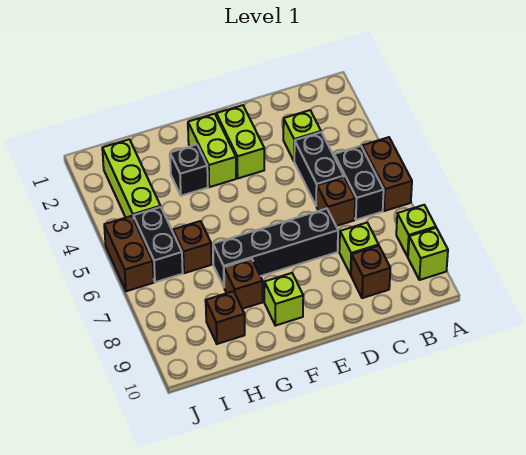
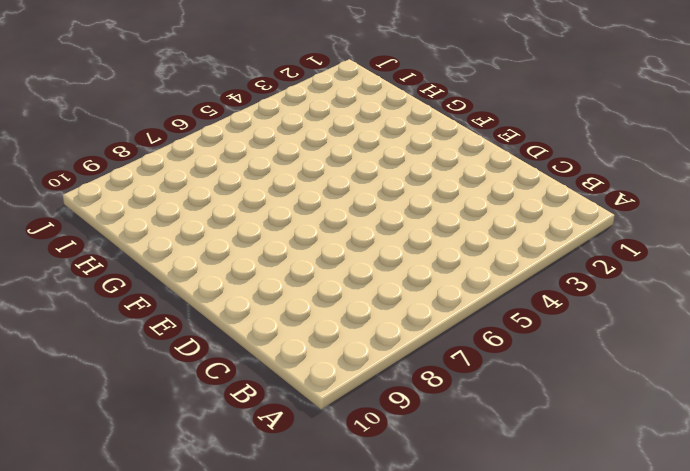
none -> brown 1x2 brick [362,137,412,211]
none -> lime 1x1 brick [396,205,436,257]
none -> lime 1x1 brick [408,228,448,280]

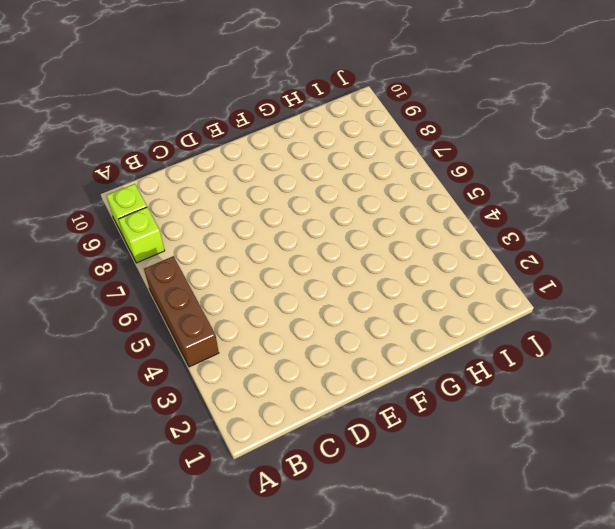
brown 1x3 brick [144,256,219,367] -> brown 1x2 brick [362,137,412,211]
none -> black 1x2 brick [334,146,384,220]
none -> lime 1x1 brick [283,110,321,161]
none -> black 1x2 brick [294,132,344,206]

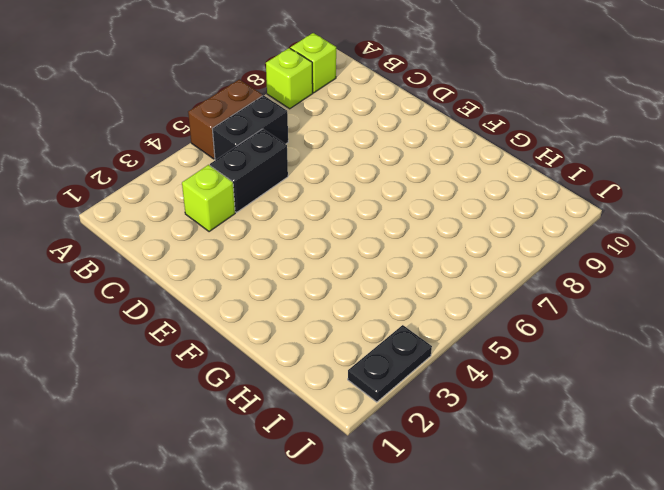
black 1x2 plate [348,325,432,402] -> none
none -> brown 1x1 brick [317,177,355,226]
none -> lime 1x1 brick [339,223,379,275]
none -> brown 1x1 brick [351,246,390,298]

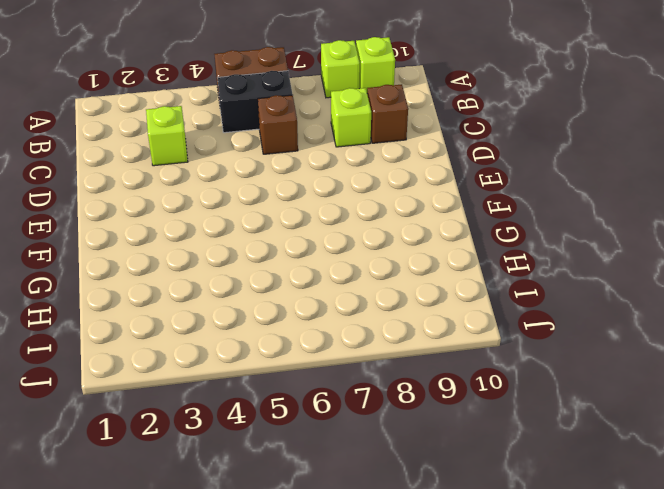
none -> black 1x2 brick [294,132,344,206]
none -> black 1x4 brick [213,209,338,287]
none -> lime 1x2 brick [216,105,264,178]

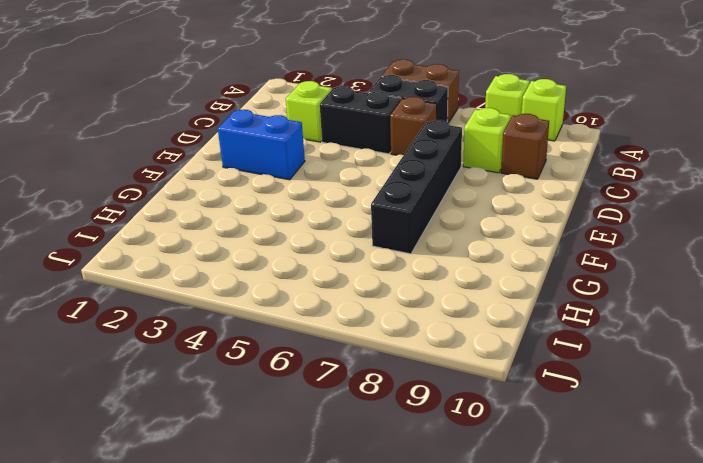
blue 1x2 brick [218,110,305,180] -> lime 1x2 brick [216,105,264,178]
none -> lime 1x2 brick [188,114,236,187]
none -> lime 1x1 brick [264,273,303,326]
none -> black 1x1 brick [170,144,208,196]

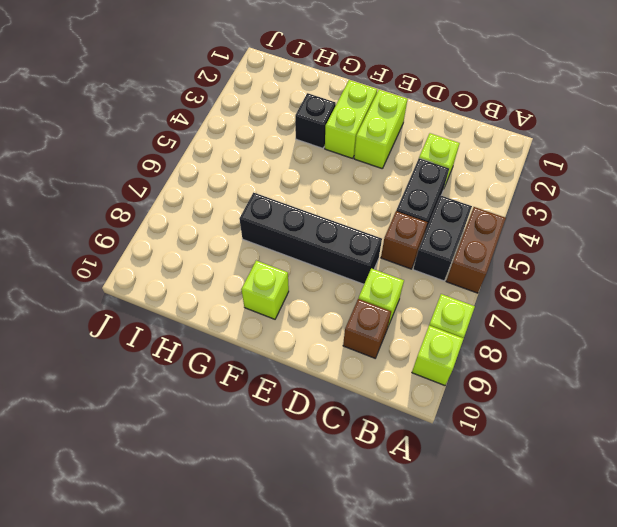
none -> brown 1x1 brick [224,258,263,309]
none -> brown 1x1 brick [173,221,212,273]
none -> brown 1x1 brick [206,291,245,344]

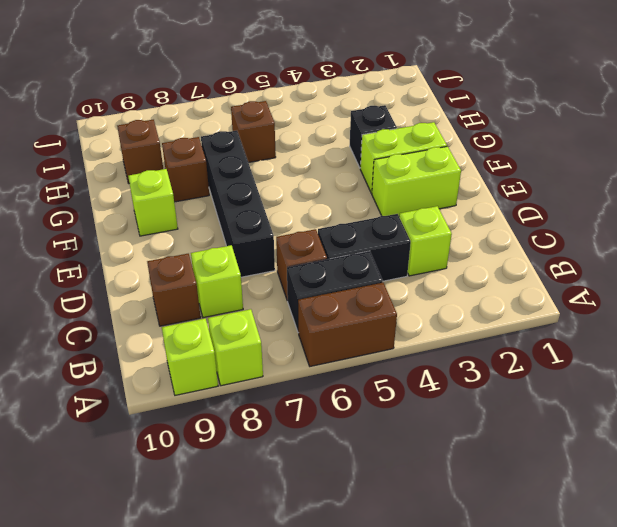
none -> lime 1x3 brick [102,139,161,219]
none -> black 1x2 brick [133,207,183,282]
none -> brown 1x2 brick [104,216,154,291]

